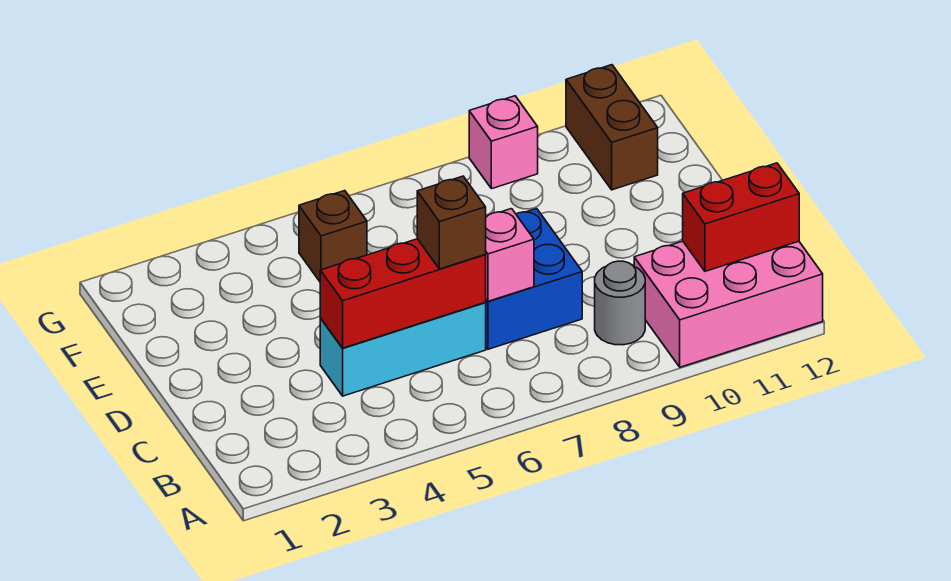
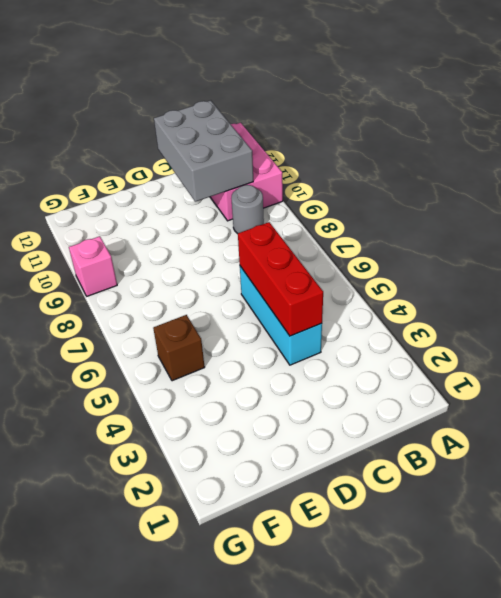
grey 2x3 brick [154,100,253,202] -> red 1x2 brick [683,163,799,271]
none -> blue 2x2 brick [485,209,582,349]
none -> brown 1x2 brick [566,65,658,190]

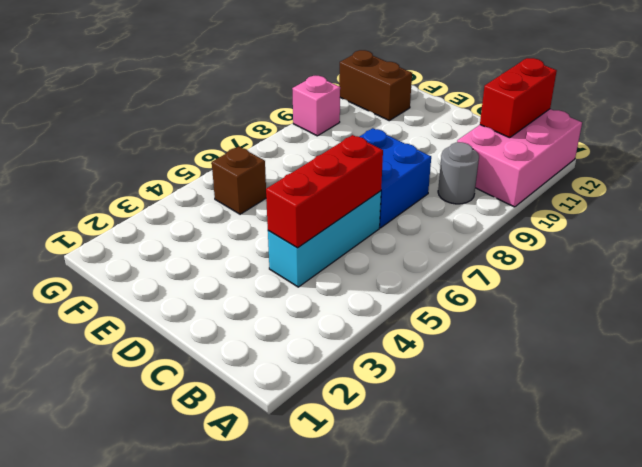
none -> pink 1x1 brick [485,209,534,301]
none -> brown 1x1 brick [417,176,486,269]

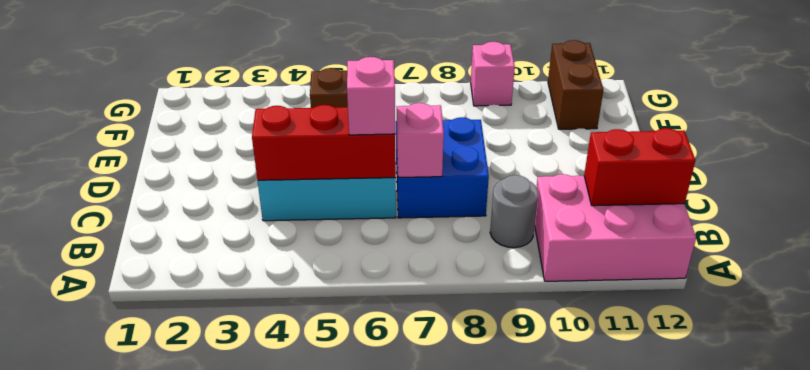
pink 1x1 brick [347,57,395,135] -> brown 1x1 brick [417,176,486,269]

